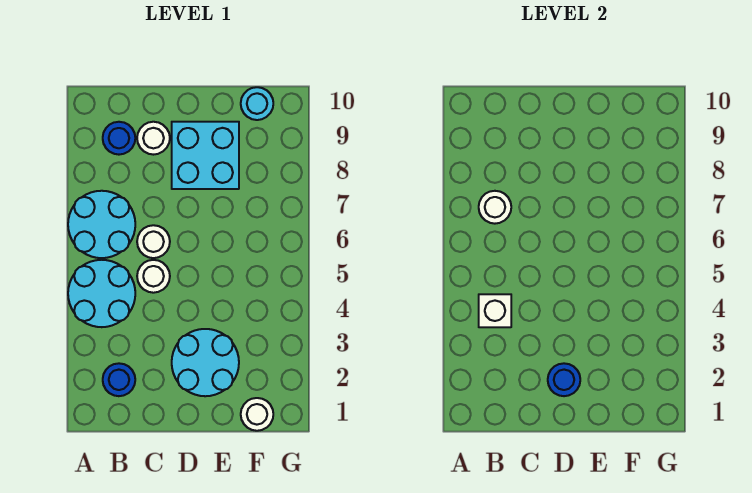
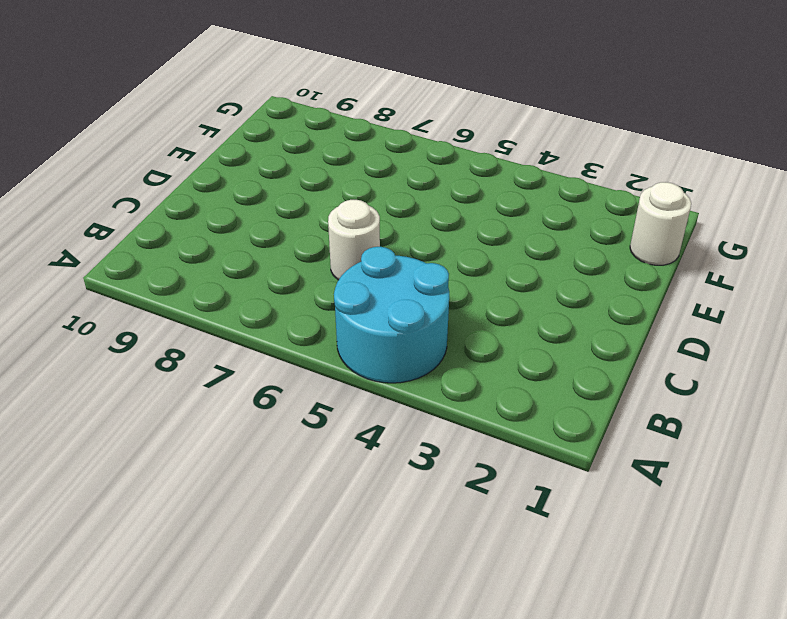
none -> cyan 2x2 round brick [68,191,135,258]
none -> blue 1x1 round brick [103,363,135,396]
none -> blue 1x1 round brick [103,122,135,155]

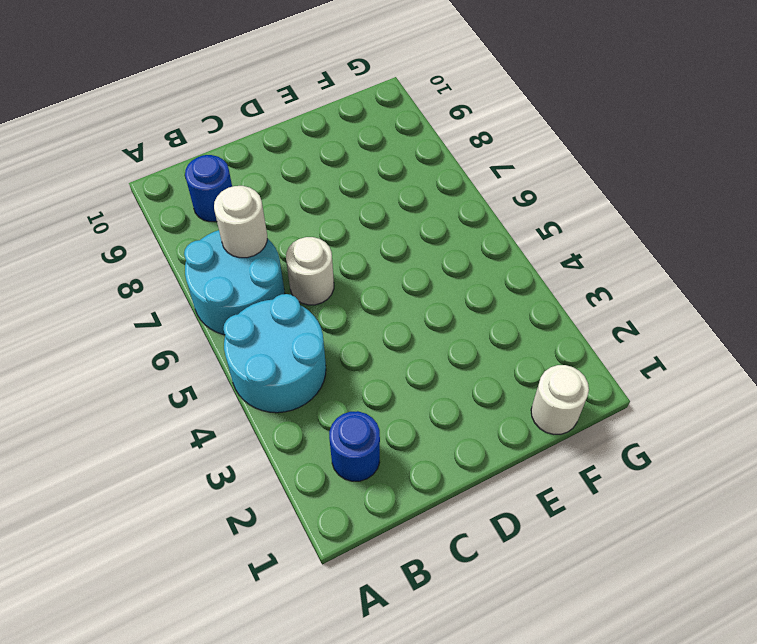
none -> white 1x1 round brick [137,260,170,293]
none -> white 1x1 round brick [137,122,170,155]
none -> cyan 2x2 round brick [172,329,239,396]

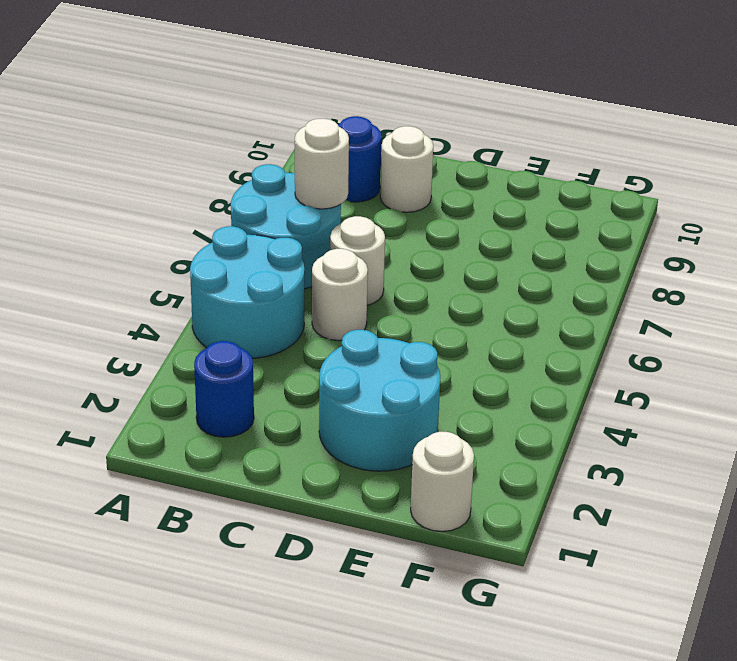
none -> cyan 2x2 brick [172,122,239,189]
none -> cyan 1x1 round brick [241,87,273,120]
none -> white 1x1 brick [479,294,511,327]

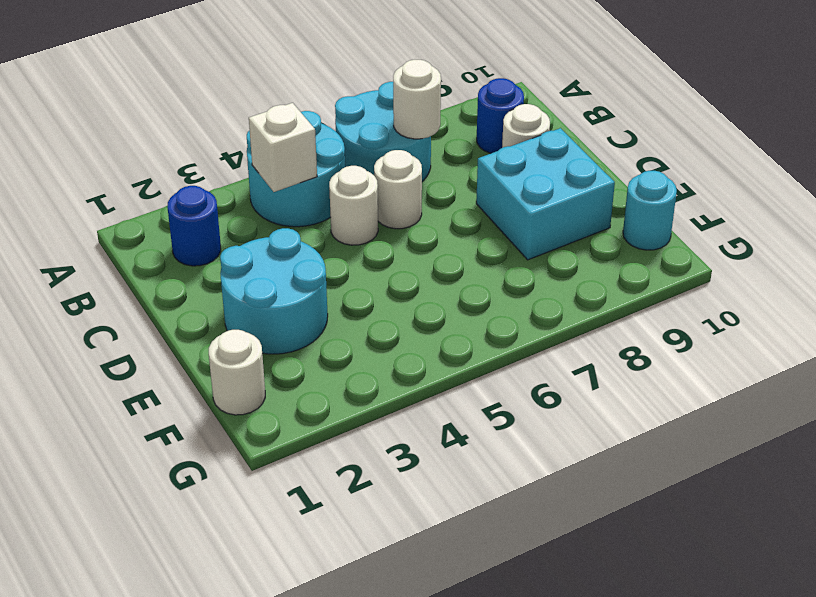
none -> blue 1x1 round brick [548,363,580,396]

